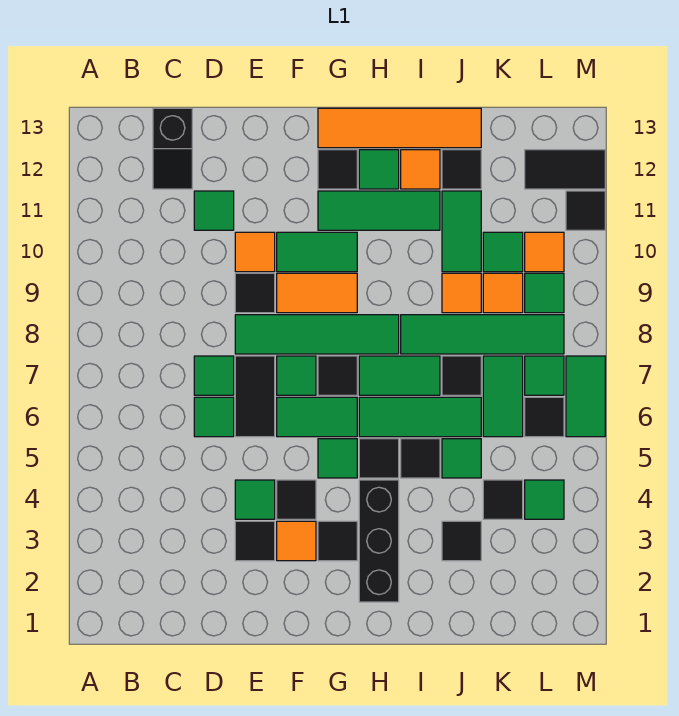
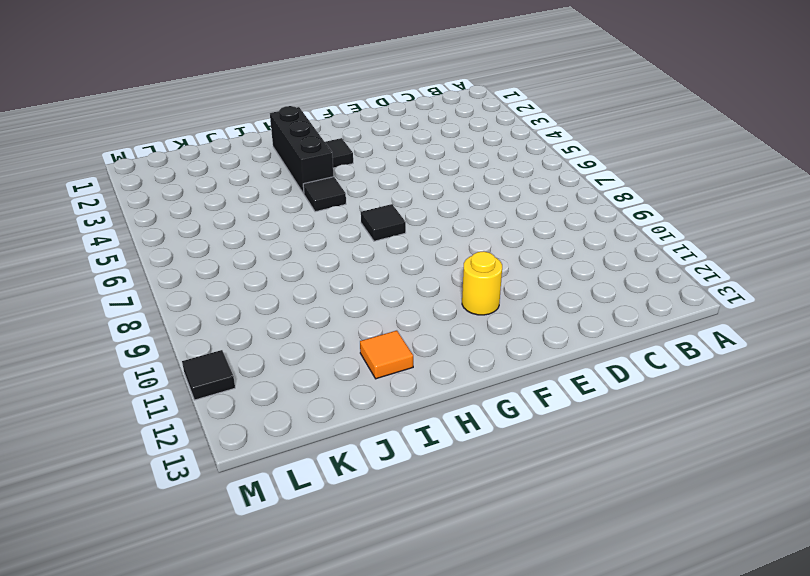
yellow 1x1 round brick [462,251,502,315] -> none
none -> black 1x2 slope [153,108,192,189]
none -> green 1x1 tile [194,397,234,437]
none -> green 1x1 tile [194,356,234,395]
none -> green 1x1 tile [194,191,234,230]

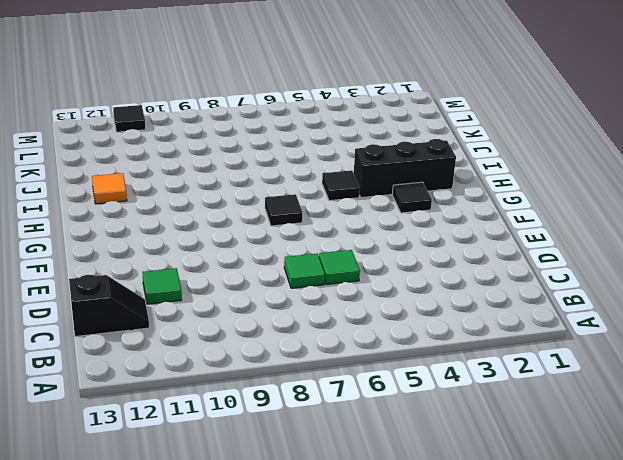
none -> black 1x1 tile [235,521,275,561]
none -> green 1x1 tile [235,480,275,519]
none -> black 1x2 tile [235,356,275,437]
none -> green 1x4 tile [235,315,399,354]

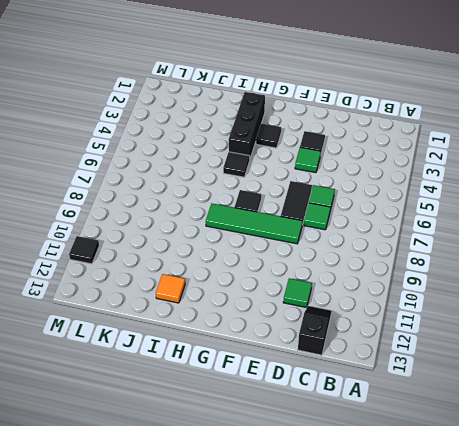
none -> black 1x1 tile [235,273,275,313]
none -> orange 1x1 tile [235,232,275,272]
none -> orange 1x1 tile [277,521,316,561]
none -> black 1x1 tile [277,480,316,519]

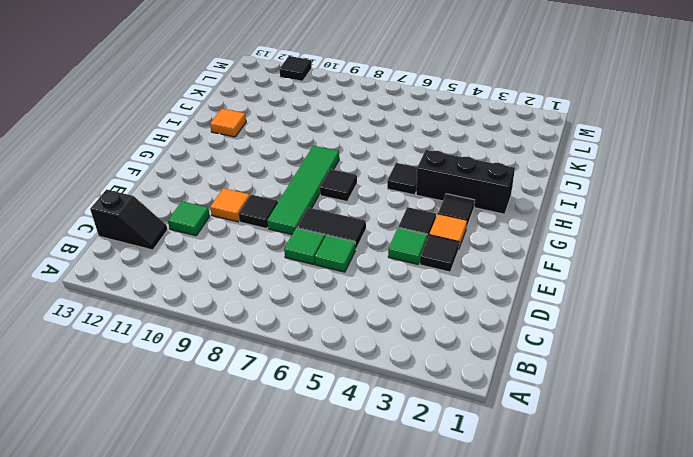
none -> green 1x2 tile [277,397,357,437]
none -> green 1x1 tile [277,356,316,395]
none -> orange 1x2 tile [277,273,357,313]
none -> green 1x2 tile [277,232,357,272]

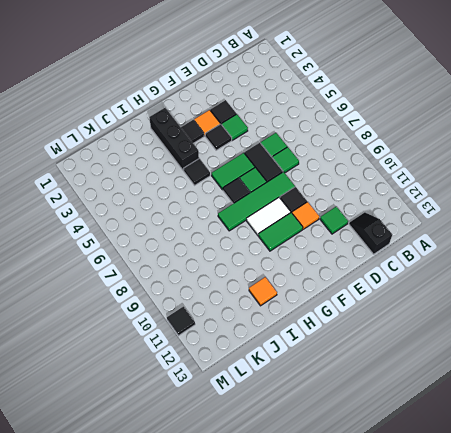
white 1x2 tile [247,198,291,235] -> orange 1x2 tile [277,273,357,313]
none -> green 1x1 tile [318,439,357,478]
none -> green 1x3 tile [318,191,440,230]
none -> black 1x1 tile [318,150,357,189]
none -> orange 1x4 tile [318,108,481,148]

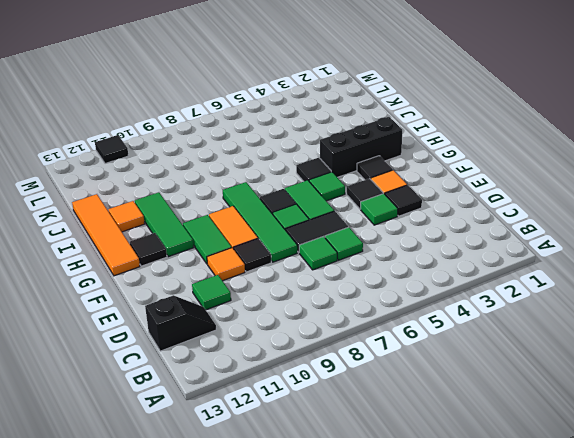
none -> green 1x3 tile [359,397,481,437]
none -> green 1x2 tile [359,356,440,395]
none -> green 1x1 tile [359,150,399,189]
none -> black 1x1 tile [401,439,440,478]

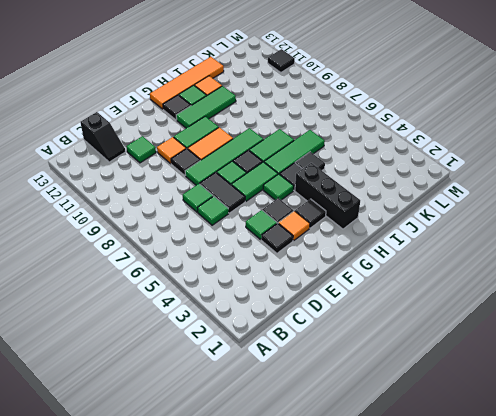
none -> green 1x4 tile [401,315,564,354]
none -> black 1x1 tile [442,521,481,561]
none -> green 1x1 tile [442,439,481,478]
none -> black 1x1 tile [442,356,481,395]

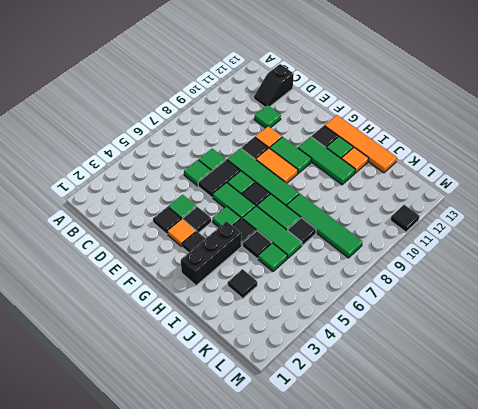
none -> orange 1x1 tile [442,273,481,313]
none -> green 1x2 tile [442,191,481,272]
none -> black 1x1 tile [442,150,481,189]
none -> black 1x1 tile [483,480,523,519]

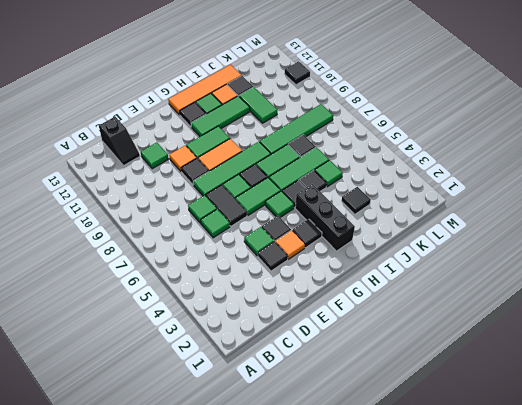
none -> orange 1x1 tile [442,273,481,313]
none -> black 1x1 tile [483,480,523,519]
none -> green 1x2 tile [483,356,523,437]
none -> orange 1x1 tile [483,273,523,313]

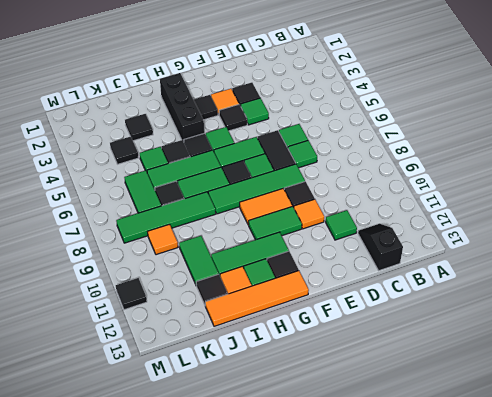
none -> orange 1x1 tile [442,273,481,313]
none -> green 1x1 tile [483,232,523,272]
none -> green 1x1 tile [525,480,564,519]
none -> black 1x1 tile [525,397,564,437]

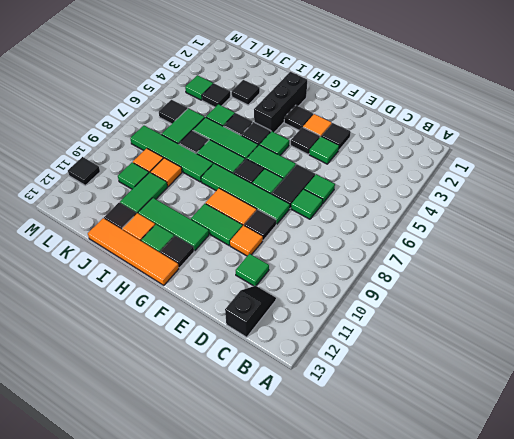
none -> green 1x1 tile [525,356,564,395]
none -> green 1x1 tile [525,273,564,313]
none -> orange 1x1 tile [525,232,564,272]
none -> black 1x2 tile [525,150,605,189]

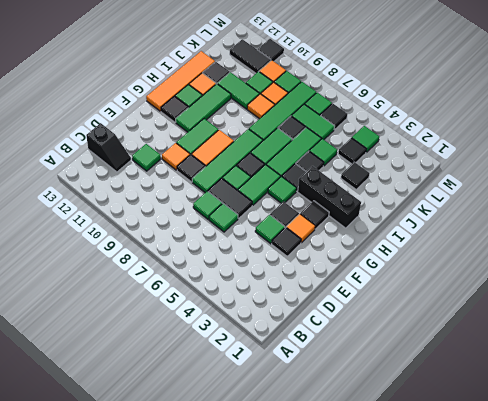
black 1x2 tile [230,39,271,73] -> black 1x2 tile turned to [525,150,605,189]
none -> green 1x2 tile [566,356,605,437]

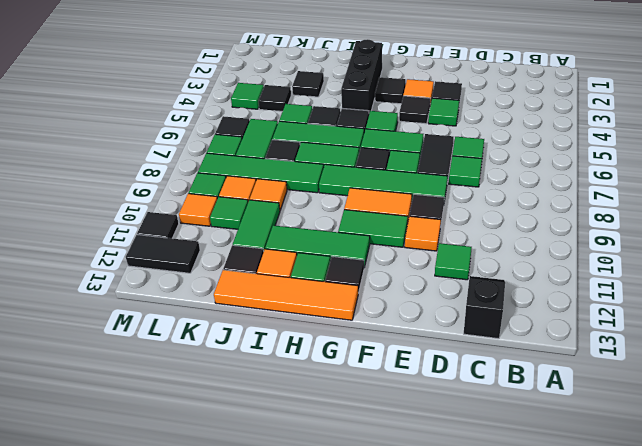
none -> green 1x2 tile [566,356,605,437]

